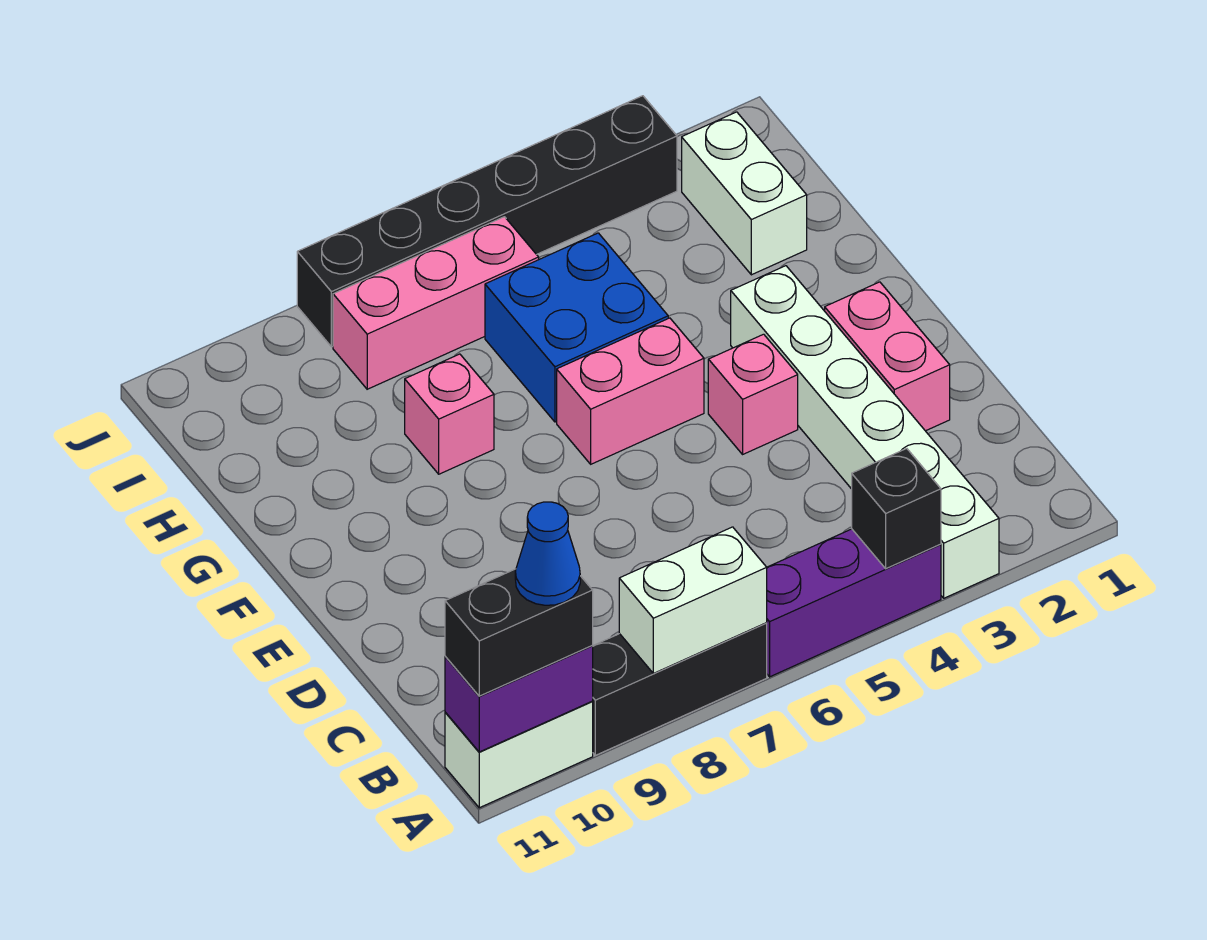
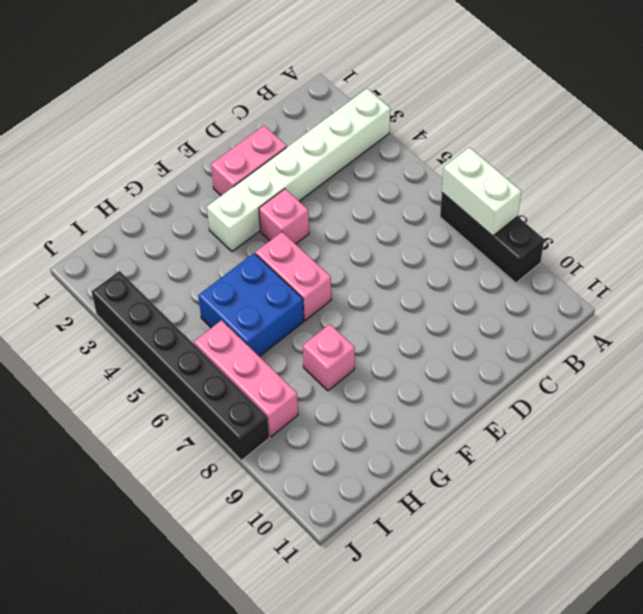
none -> purple 1x3 brick [767,529,941,677]
none -> white 1x2 brick [445,702,593,808]
none -> white 1x2 brick [682,112,807,275]

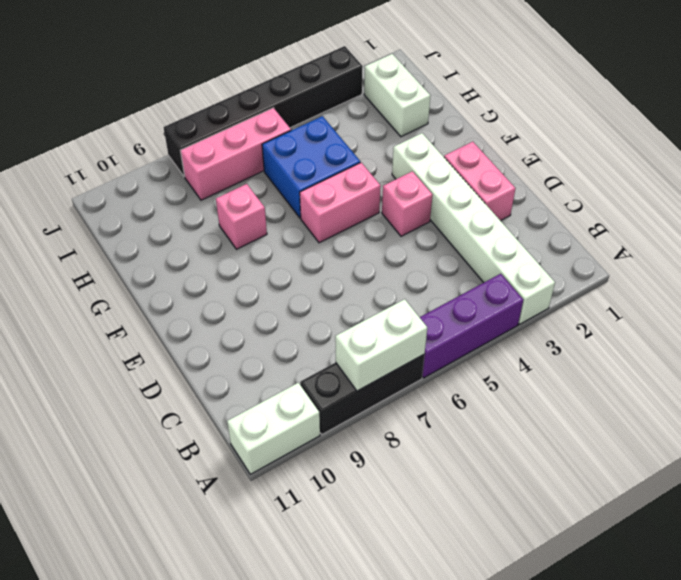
none -> black 1x1 brick [852,449,941,569]
none -> purple 1x2 brick [445,646,593,752]
none -> black 1x2 brick [445,569,593,696]

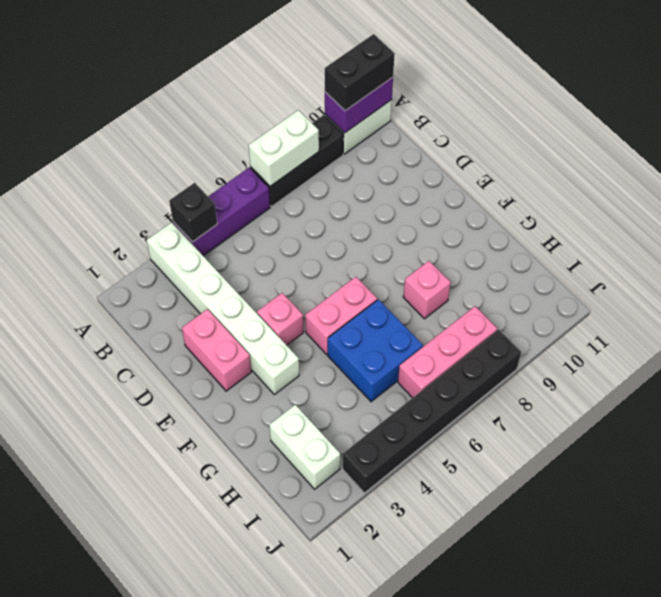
none -> blue 1x1 cone [515,502,580,605]

